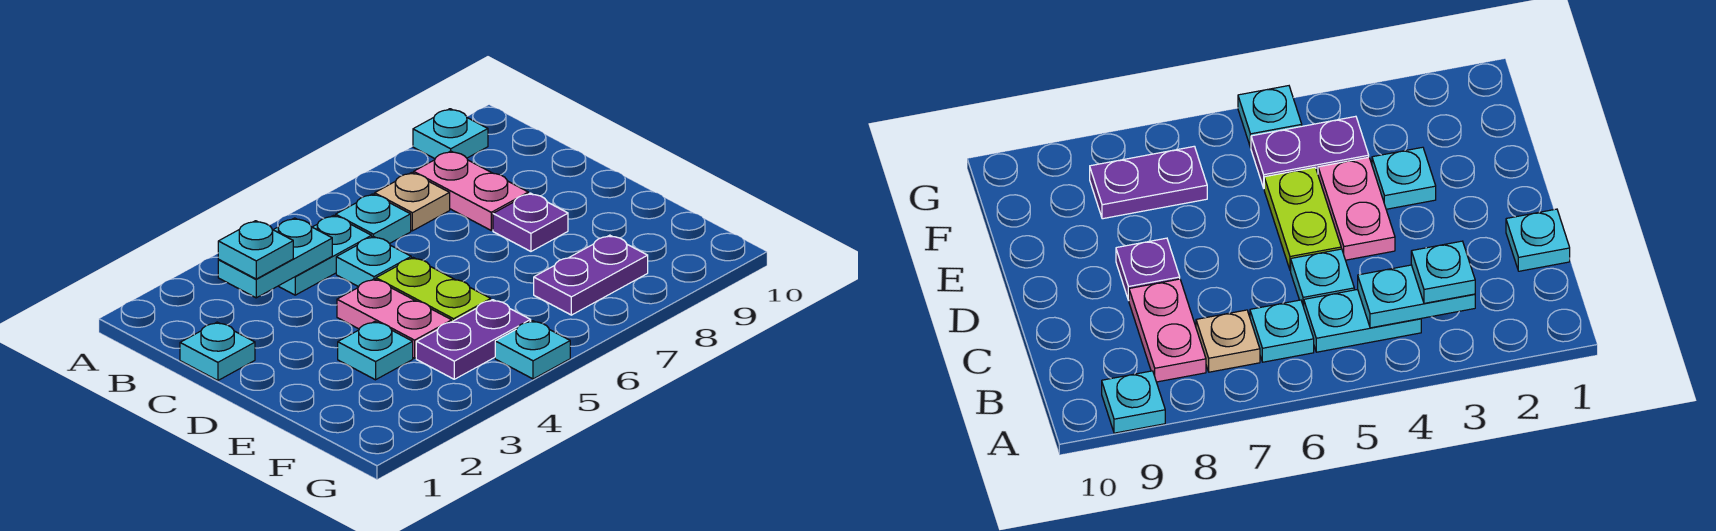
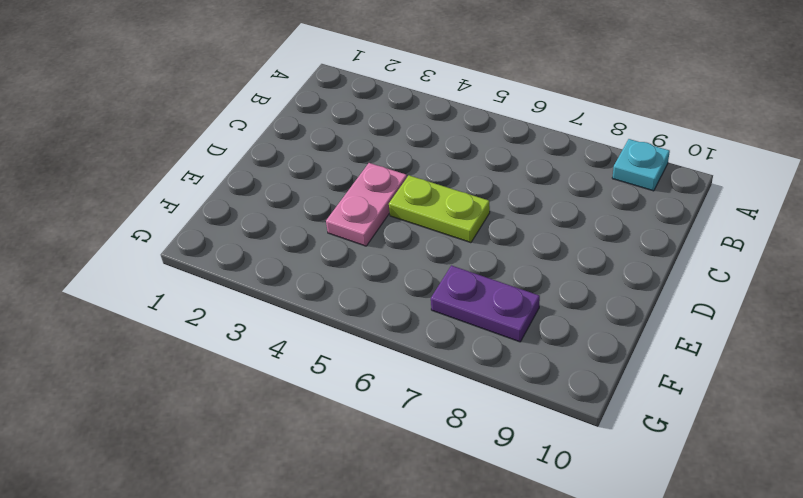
lime 1x2 plate [389,175,490,243] -> lime 1x2 plate turned to [376,258,491,322]
none -> cyan 1x2 plate [279,215,372,295]
none -> cyan 1x1 plate [336,194,411,244]
none -> tan 1x1 plate [375,173,450,231]

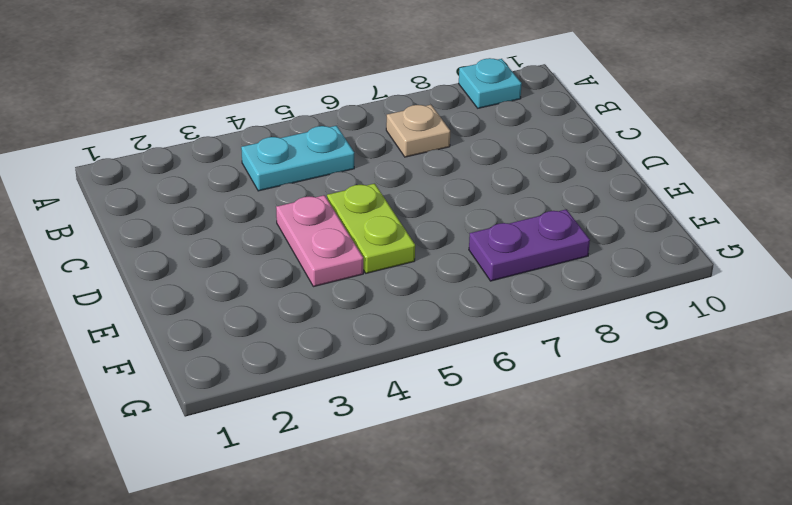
none -> cyan 1x1 plate [336,194,411,244]
none -> pink 1x2 plate [414,151,528,230]
none -> cyan 1x1 plate [180,322,255,380]

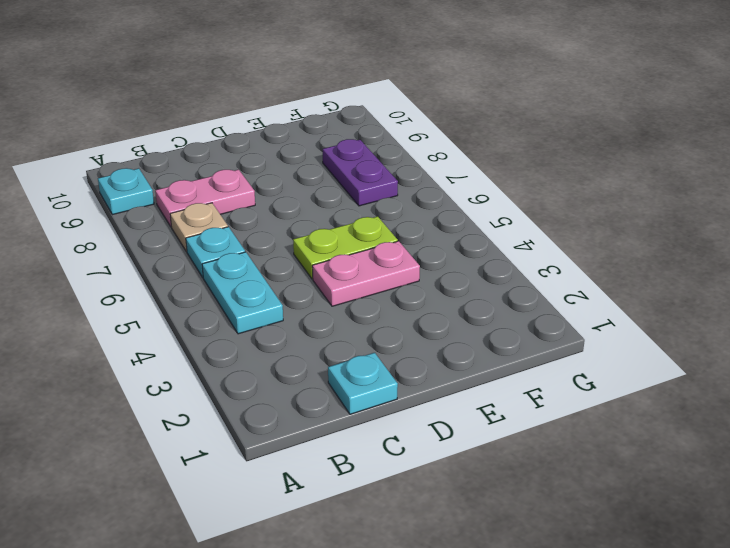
none -> cyan 1x1 plate [336,236,411,287]
none -> purple 1x1 plate [493,193,568,251]
none -> cyan 1x1 plate [338,321,413,380]

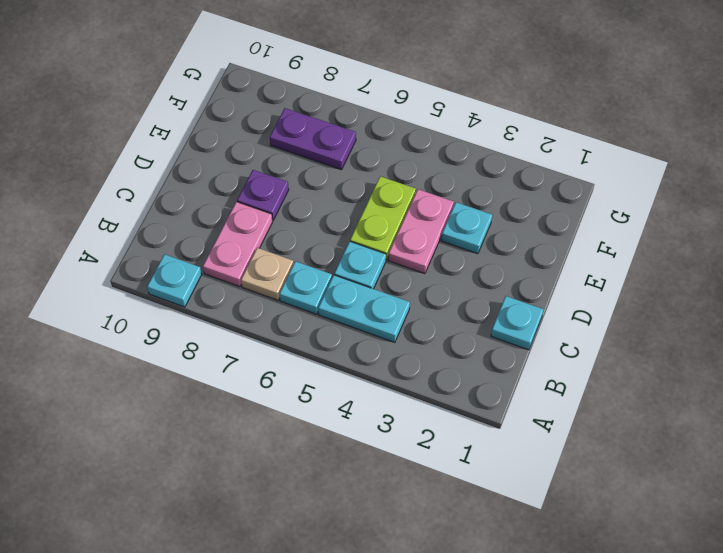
none -> purple 1x2 plate [416,300,531,379]
none -> cyan 1x1 plate [495,321,570,379]
none -> cyan 1x2 plate [218,218,332,298]

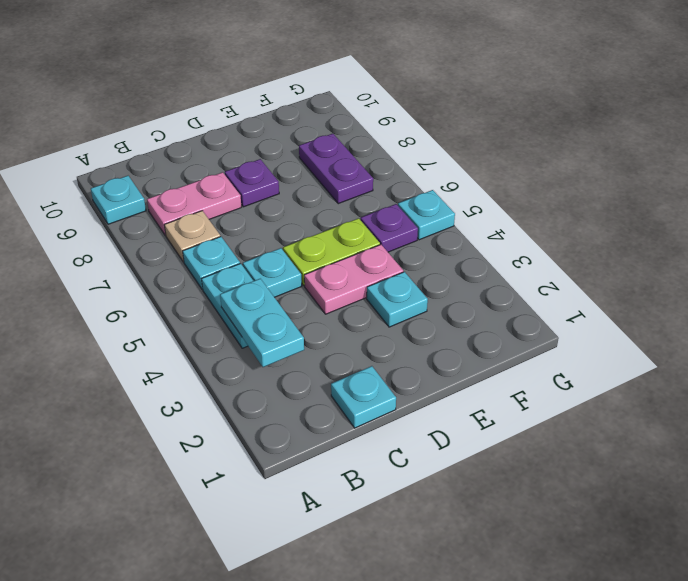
purple 1x1 plate [361,204,418,252] -> purple 1x2 plate [416,300,531,379]
none -> cyan 1x1 plate [218,221,293,279]

